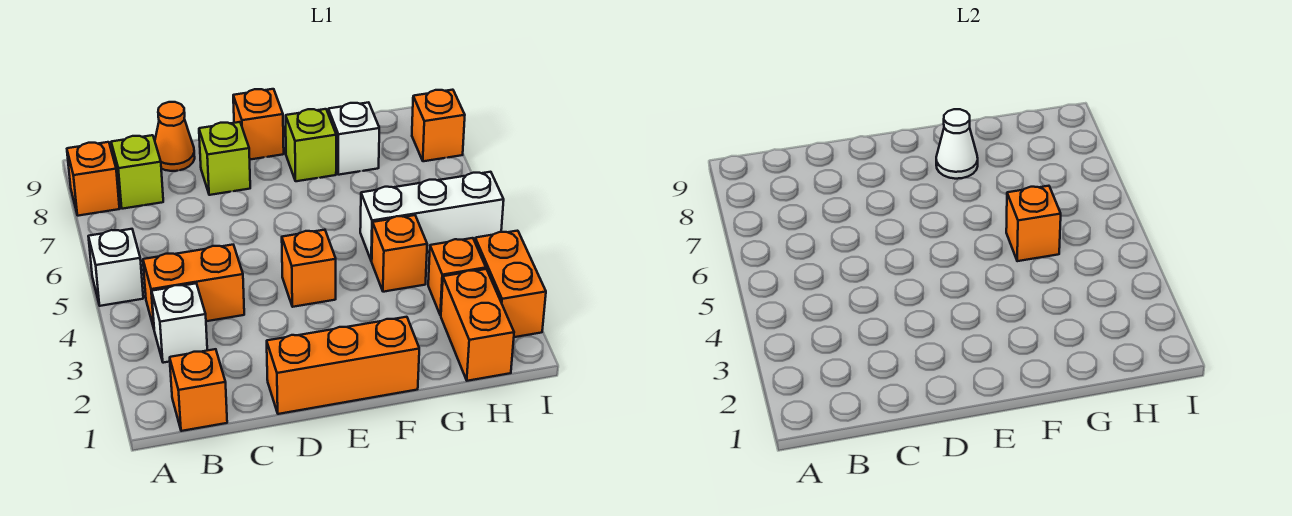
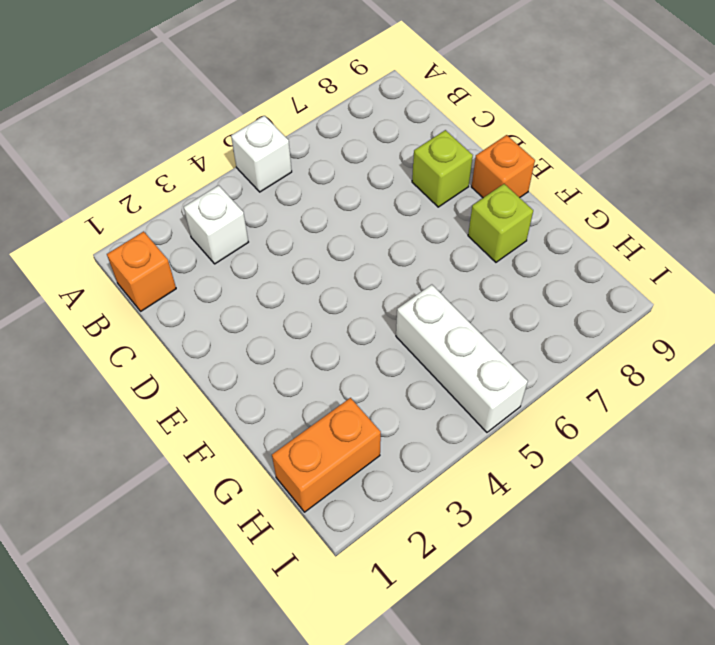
none -> orange 1x1 brick [67,142,119,216]
none -> orange 1x2 brick [143,245,244,328]
none -> lime 1x1 brick [111,135,163,209]

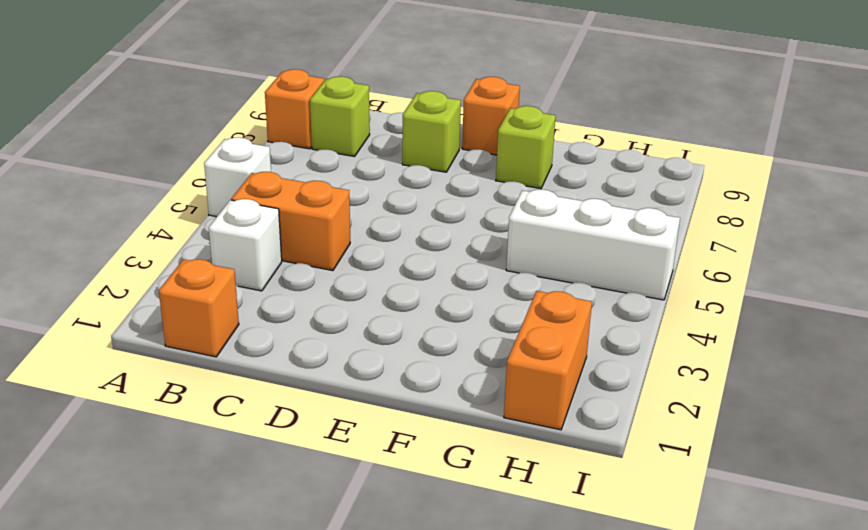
none -> orange 1x1 cone [155,102,195,171]
none -> orange 1x3 brick [267,317,419,414]
none -> orange 1x1 brick [282,230,336,307]

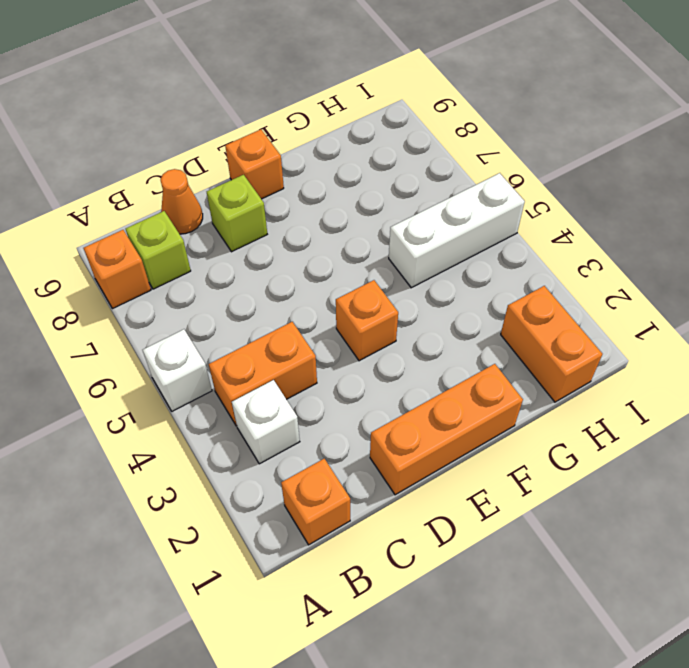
none -> lime 1x1 brick [286,109,336,181]
none -> orange 1x1 brick [372,215,427,292]
none -> white 1x1 brick [328,102,379,175]

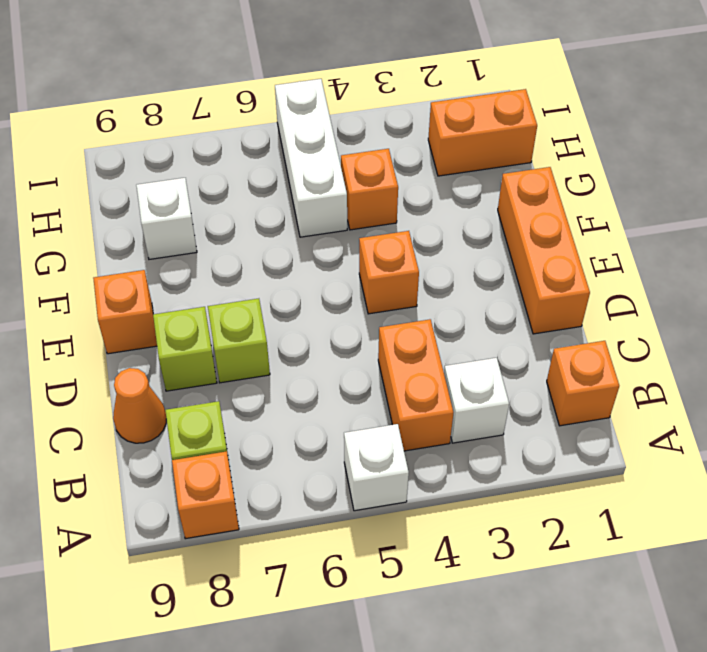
lime 1x1 brick [208,299,270,383] -> lime 1x1 brick moved to [286,109,336,181]
none -> orange 1x1 brick [428,238,486,315]
none -> orange 1x2 brick [475,231,546,337]
none -> orange 1x1 brick [412,90,465,161]

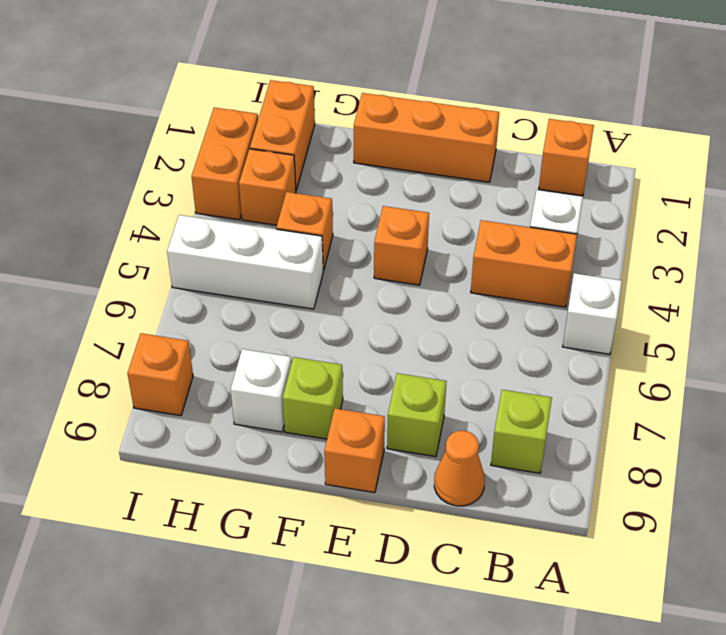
none -> orange 1x1 brick [67,142,119,216]
none -> white 1x1 cone [936,109,978,179]
none -> orange 1x1 brick [1006,186,1061,261]

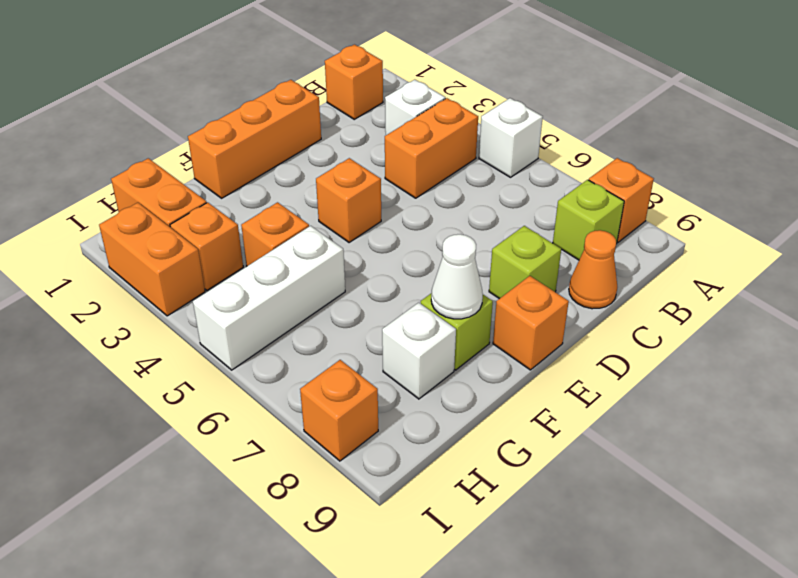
none -> orange 1x1 brick [1006,186,1061,261]

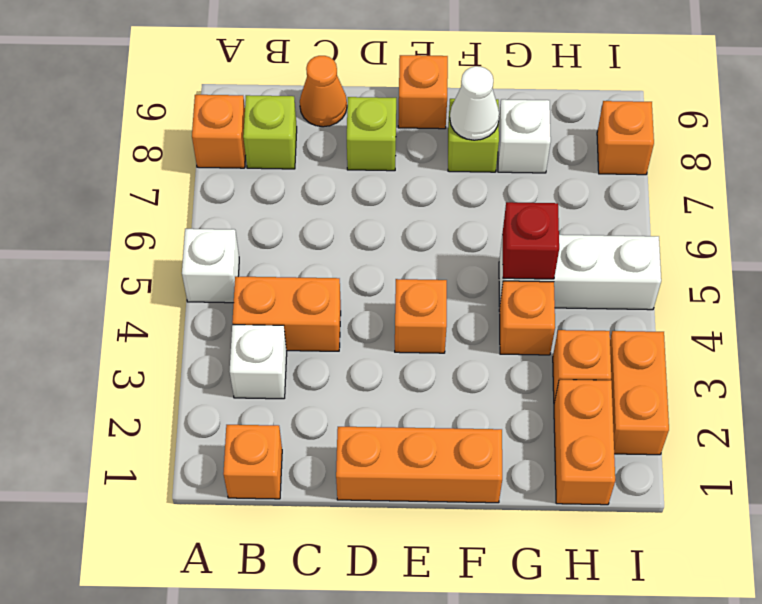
red 1x1 brick [502,202,559,279] -> orange 1x1 brick [1006,186,1061,261]

